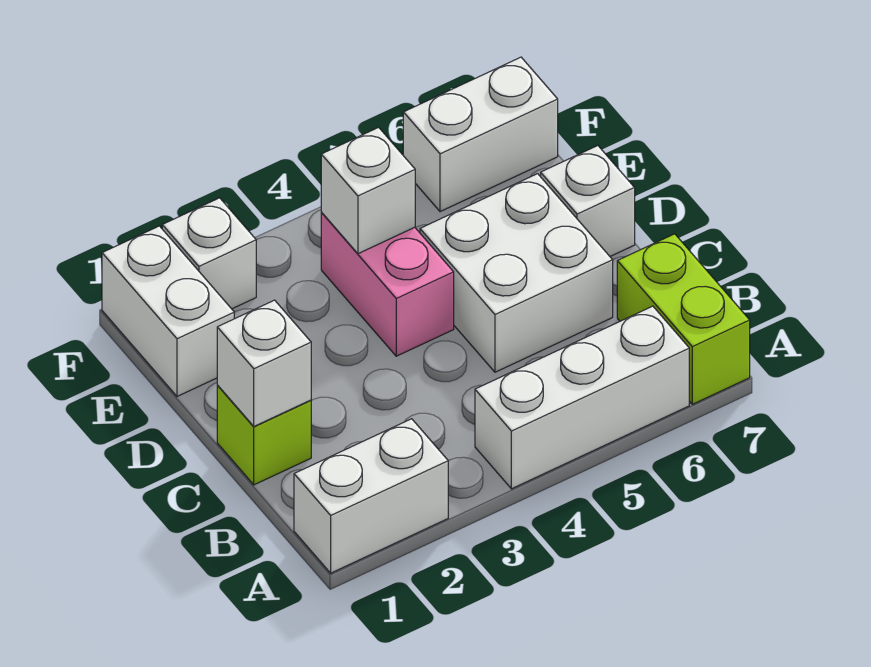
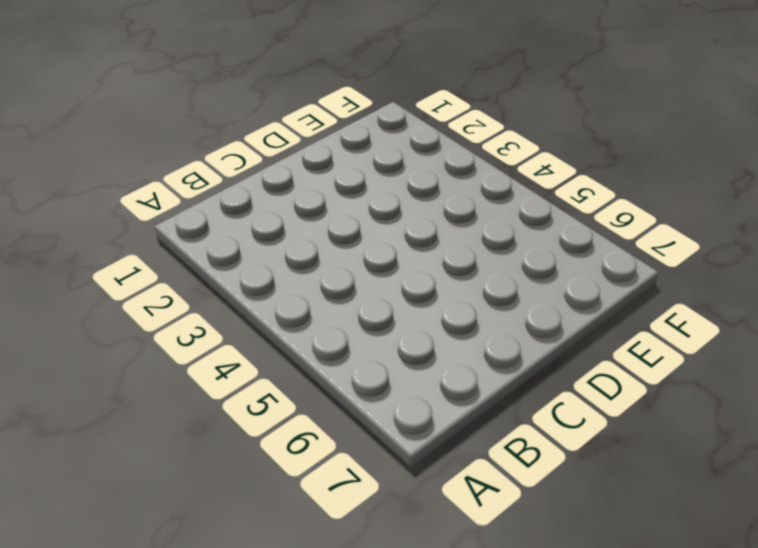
none -> white 1x2 brick [294,419,448,573]
none -> white 1x3 brick [475,306,689,489]
none -> lime 1x2 brick [617,234,750,404]

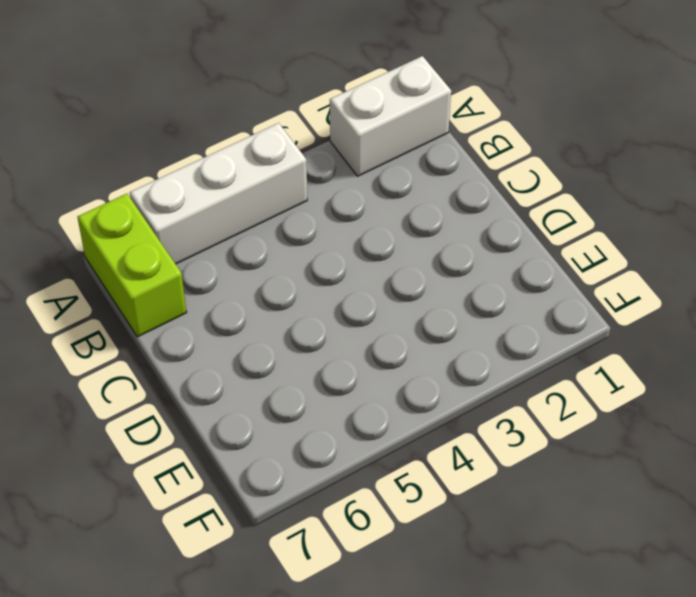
none -> lime 1x1 brick [217,385,311,485]
none -> white 2x2 brick [420,174,613,372]
none -> pink 1x2 brick [321,213,454,356]

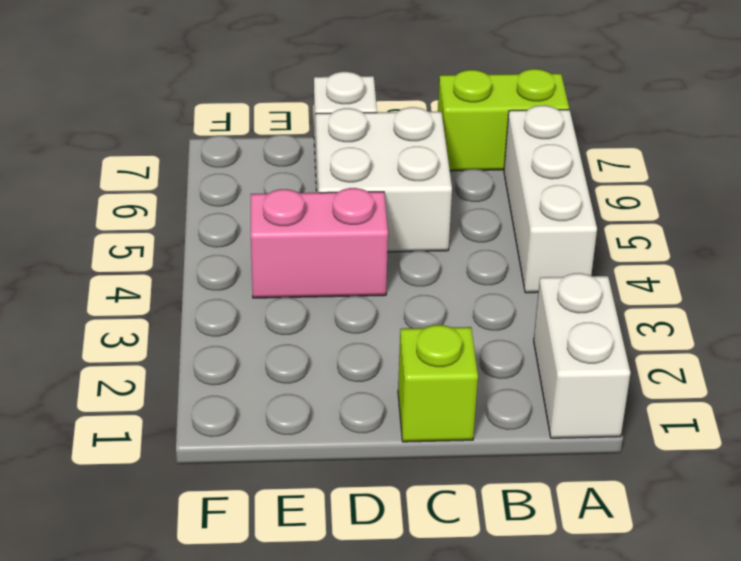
none -> white 1x2 brick [102,226,234,396]
none -> white 1x1 brick [162,198,256,309]
none -> white 1x2 brick [403,57,558,212]

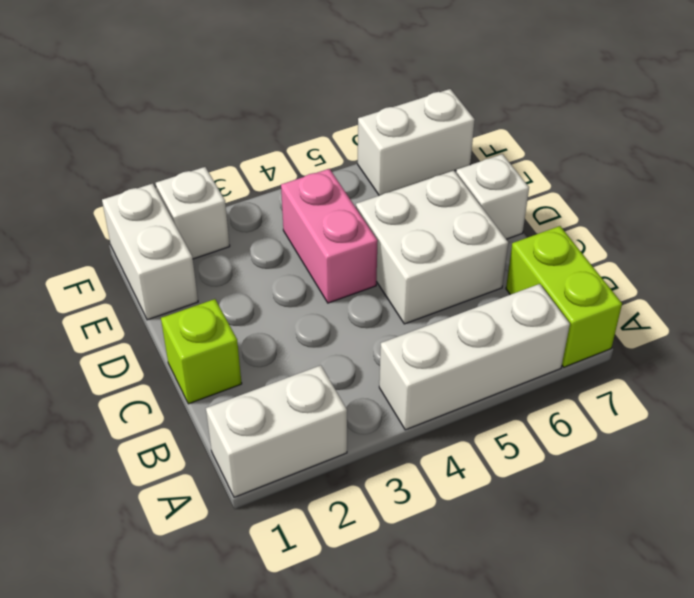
none -> white 1x1 brick [217,300,311,426]
none -> white 1x1 brick [321,127,415,254]

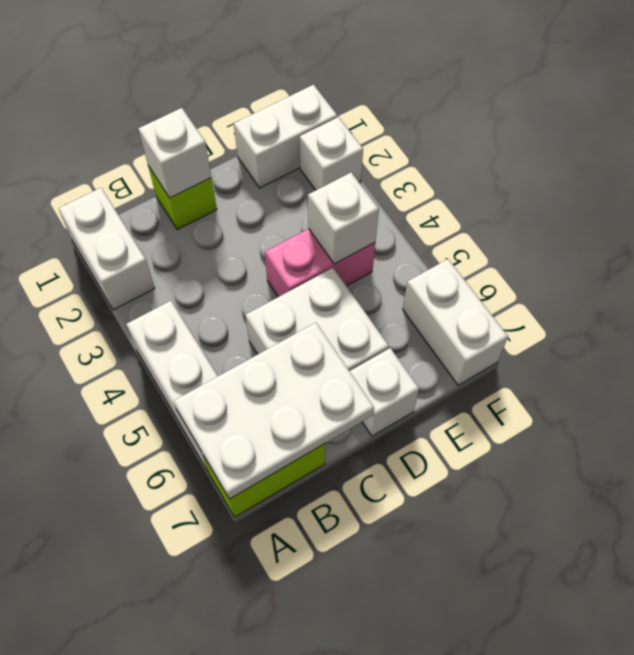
white 2x3 plate [174,323,374,499] -> none

